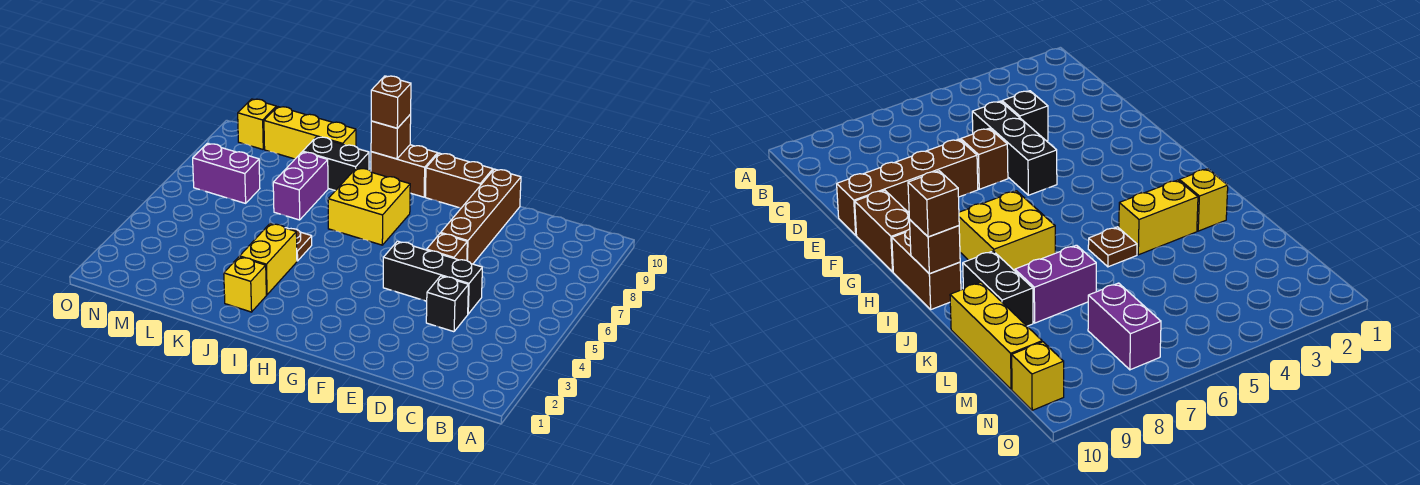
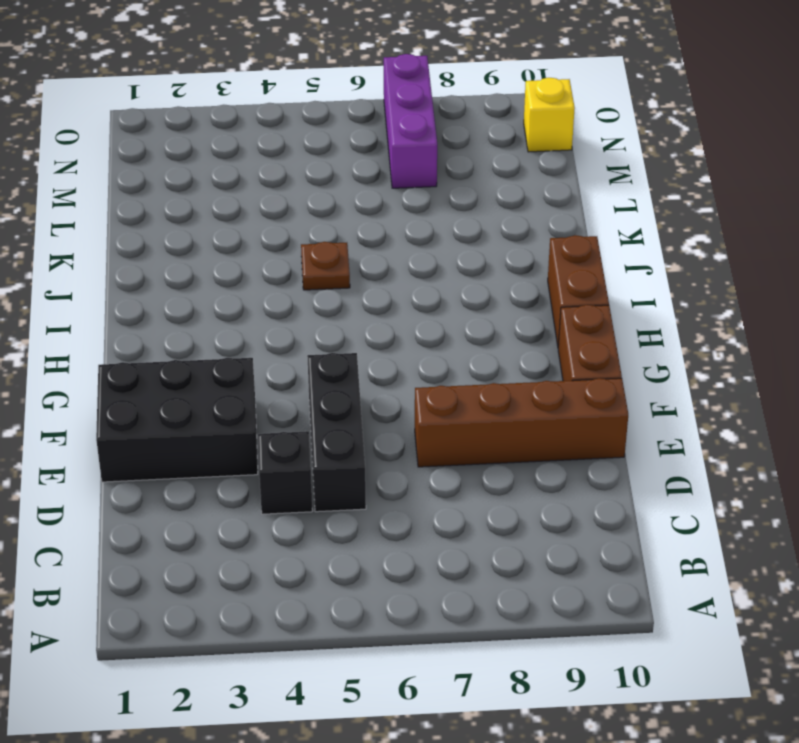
black 2x3 brick [96,358,258,482] -> none
purple 1x3 brick [384,54,437,188] -> purple 1x2 brick [193,143,260,203]
none -> brown 1x1 brick [427,233,467,260]
none -> yellow 2x2 brick [328,168,410,245]
none -> yellow 1x1 brick [224,257,266,312]

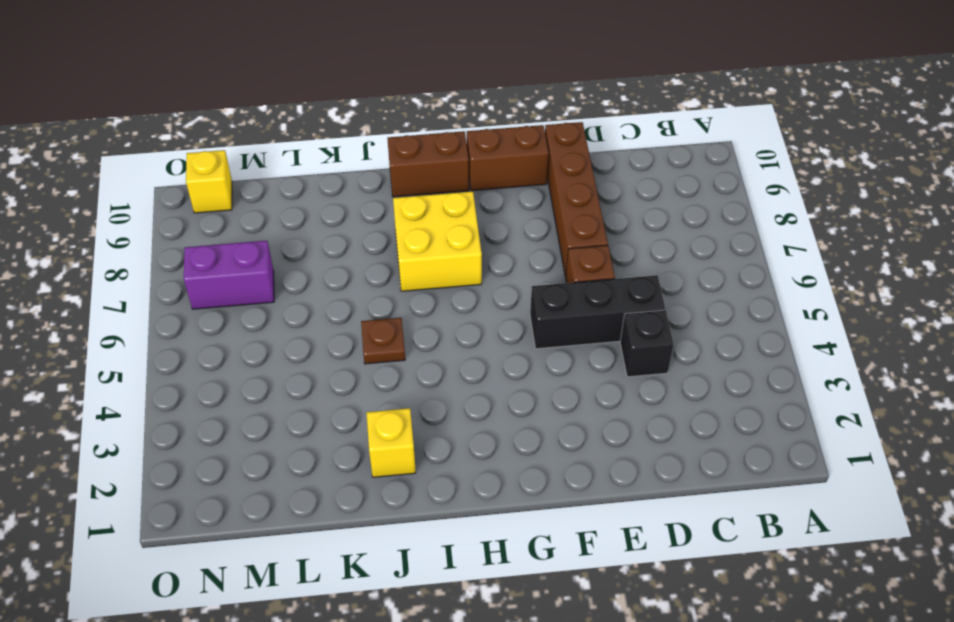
none -> yellow 1x2 brick [240,224,297,295]
none -> black 1x2 brick [303,137,369,191]
none -> purple 1x2 brick [273,152,328,220]

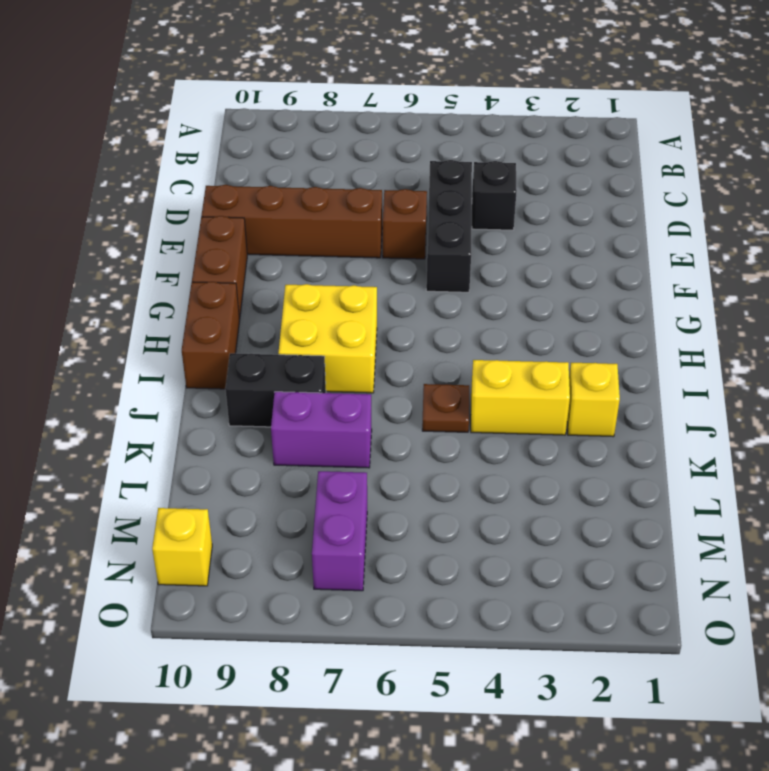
black 1x2 brick [225,353,326,427] -> black 1x2 brick turned to [303,137,369,191]
none -> yellow 1x3 brick [264,107,356,159]
none -> brown 1x1 brick [371,115,411,159]
none -> brown 1x1 brick [371,76,411,128]

